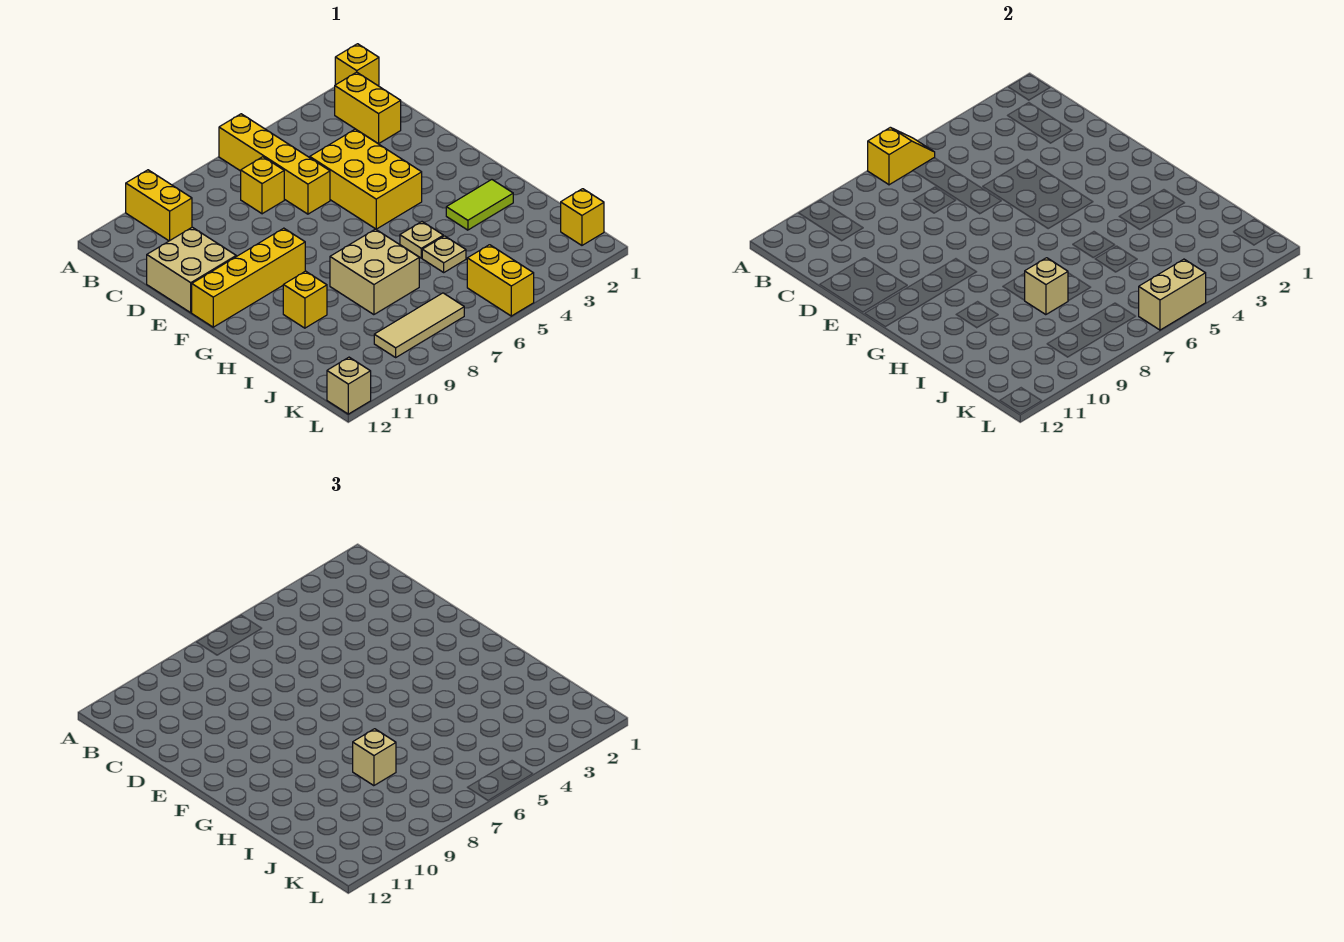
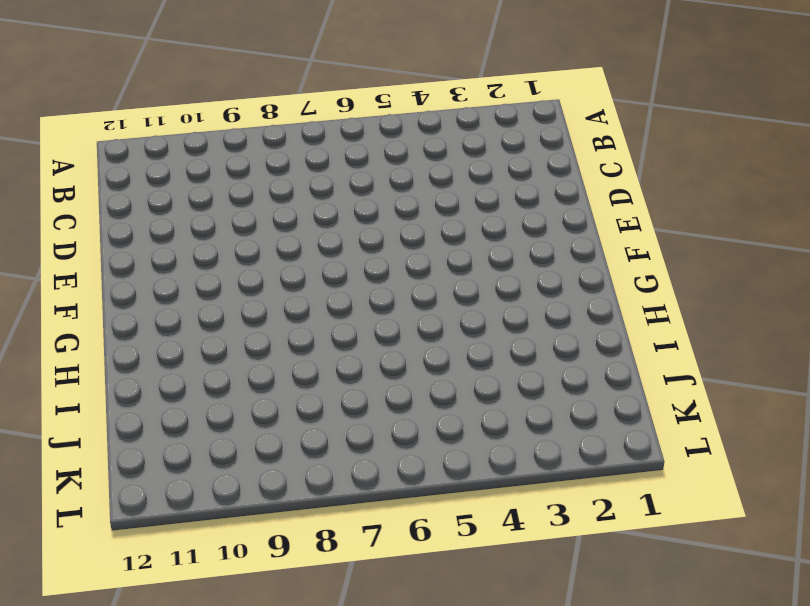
none -> yellow 1x1 brick [335,44,379,86]
none -> yellow 1x4 brick [219,114,330,214]
none -> yellow 1x2 brick [126,170,192,241]

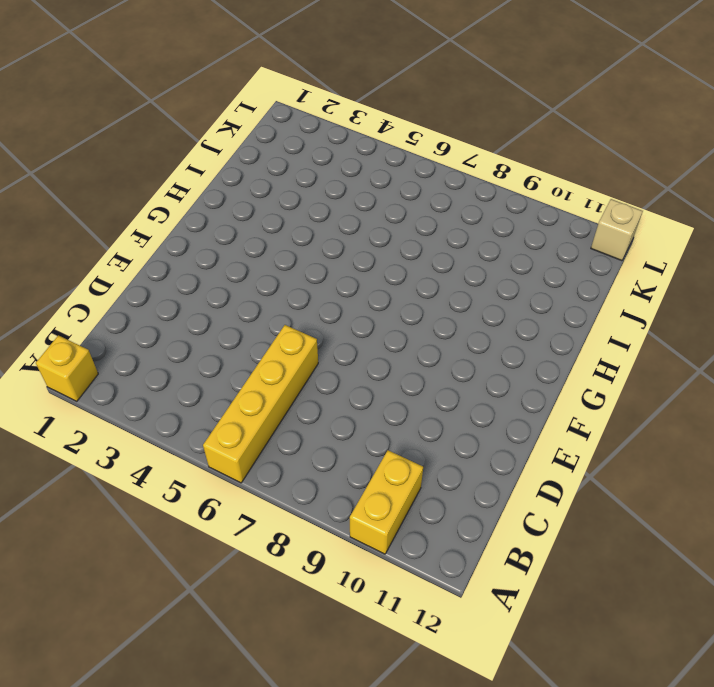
none -> yellow 1x2 brick [335,72,401,144]
none -> yellow 1x1 brick [241,157,284,214]
none -> yellow 2x3 brick [310,129,422,229]

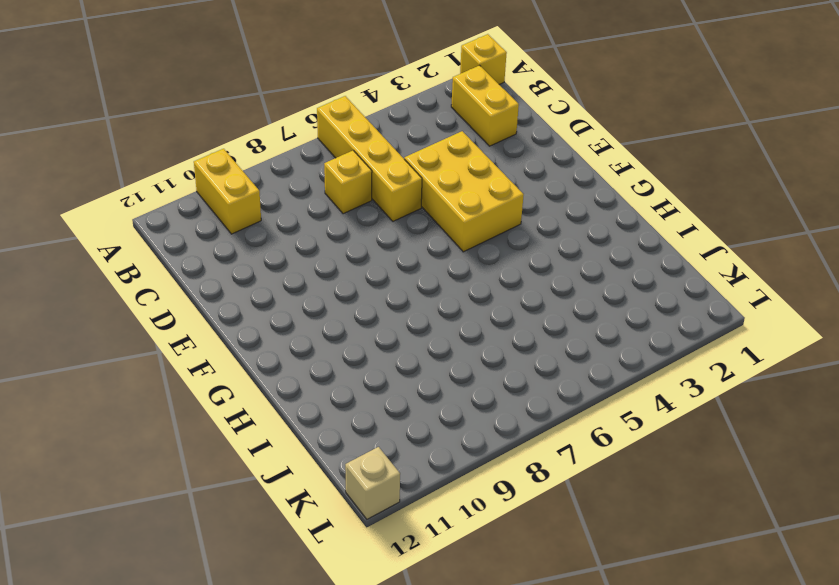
none -> tan 2x2 brick [147,227,236,313]
none -> yellow 1x4 brick [192,228,305,327]
none -> lime 1x2 tile [446,180,513,230]

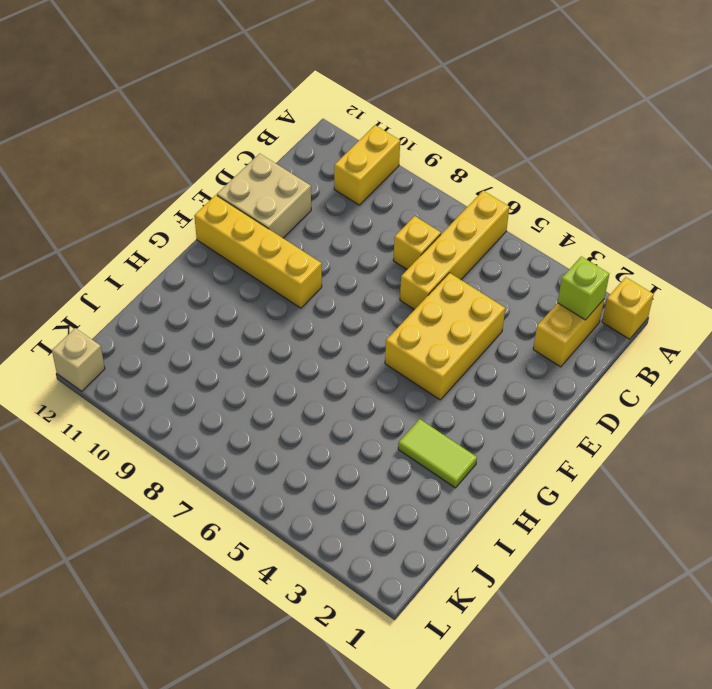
lime 1x1 brick [558,256,609,320] -> none
none -> tan 1x1 plate [400,222,443,258]
none -> tan 2x2 brick [330,229,419,315]
none -> yellow 1x1 brick [283,271,327,328]

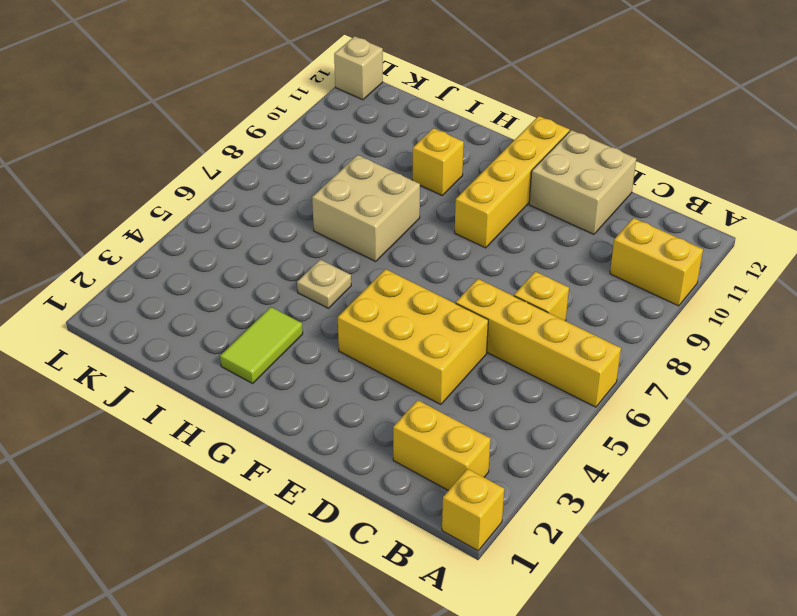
none -> tan 1x1 plate [422,236,466,272]
none -> yellow 1x1 brick [561,189,604,245]
none -> yellow 1x2 brick [467,245,534,316]

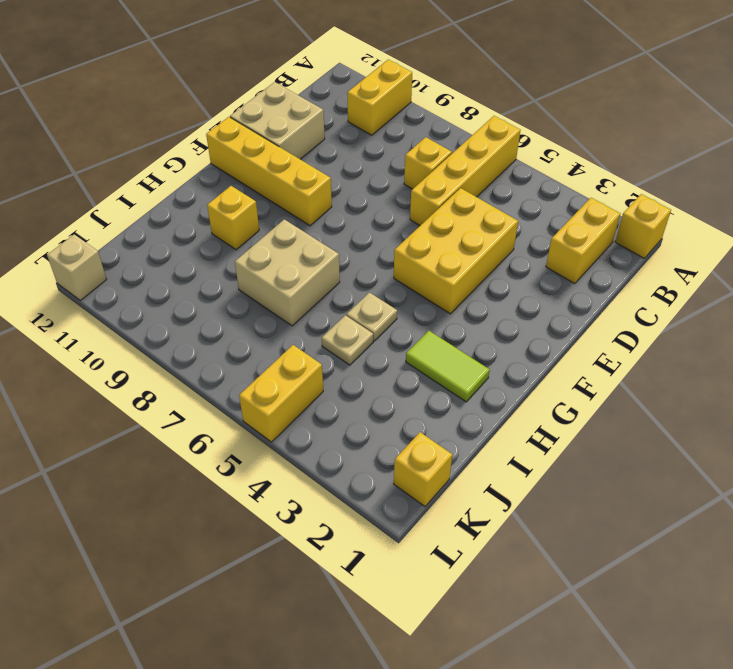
none -> tan 1x3 tile [374,293,464,357]
none -> yellow 1x2 slope [868,127,935,185]
none -> tan 1x1 brick [1024,258,1068,315]

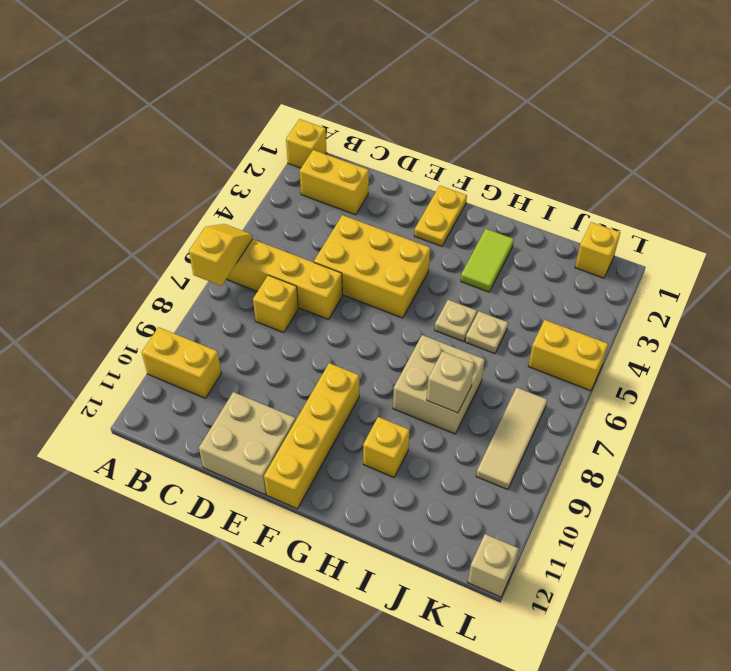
yellow 1x2 plate [414,186,467,246] -> none
none -> tan 1x2 brick [1139,259,1206,330]
none -> tan 1x1 brick [353,729,396,786]

